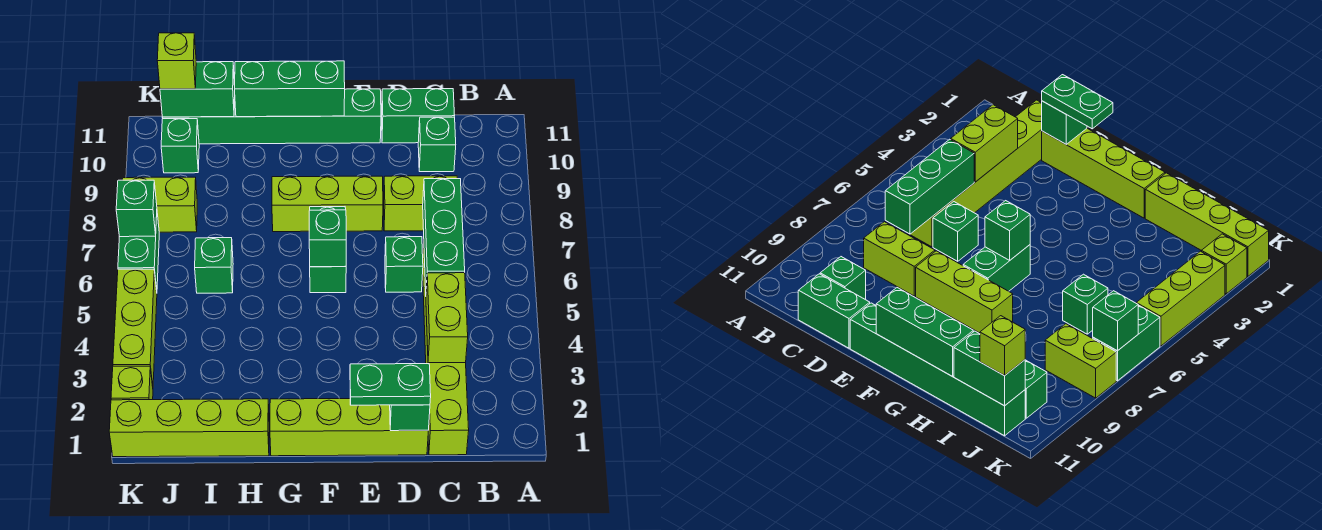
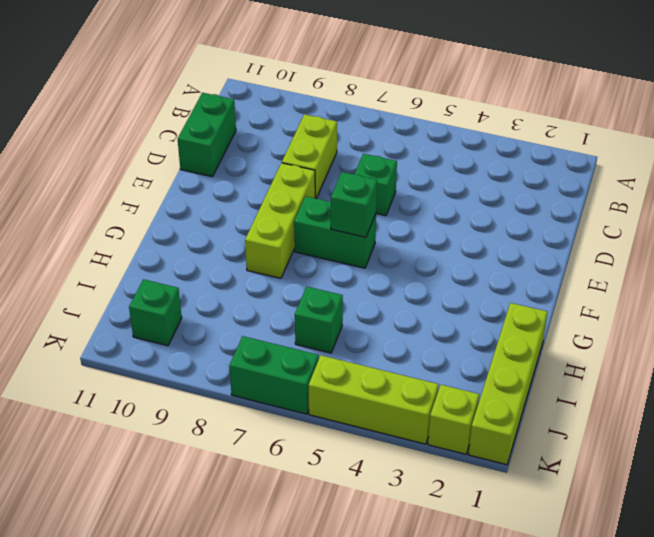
none -> lime 1x6 brick [423,241,469,455]
none -> green 1x1 brick [418,117,456,172]
none -> lime 1x4 brick [270,399,428,456]

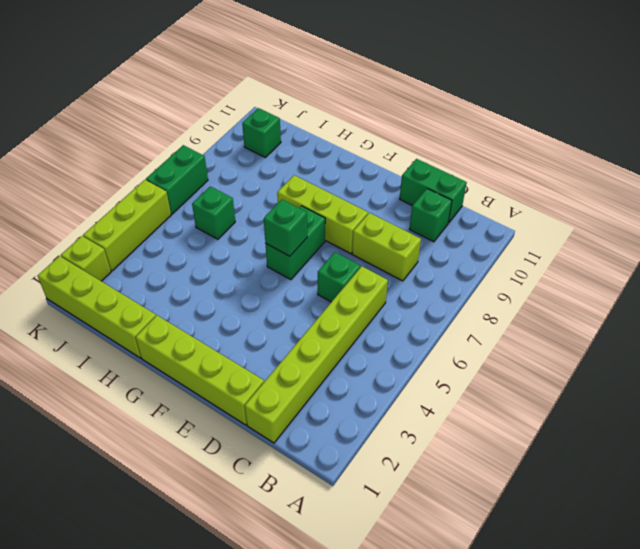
none -> green 1x6 brick [162,89,381,144]
none -> lime 1x2 brick [122,177,197,232]
none -> lime 1x2 brick [426,273,468,363]

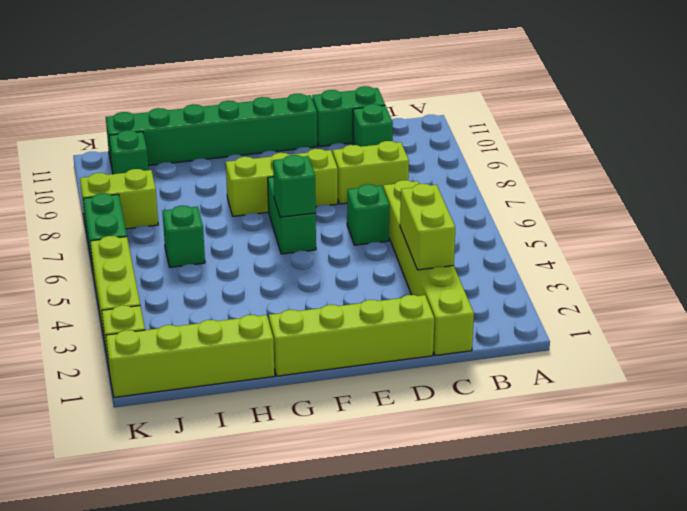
none -> green 1x3 brick [423,179,465,288]
none -> green 1x1 brick [390,405,430,431]
none -> green 1x3 brick [235,61,345,117]

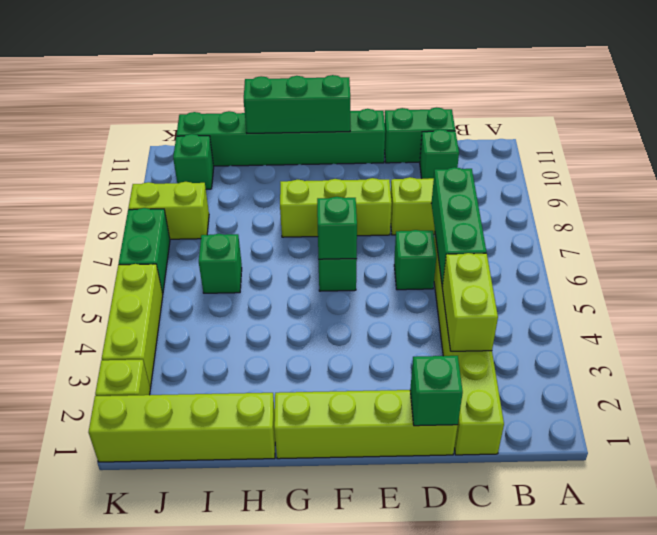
none -> green 1x2 brick [160,62,235,117]
none -> green 1x1 brick [116,180,157,237]
none -> green 1x2 plate [350,364,431,405]

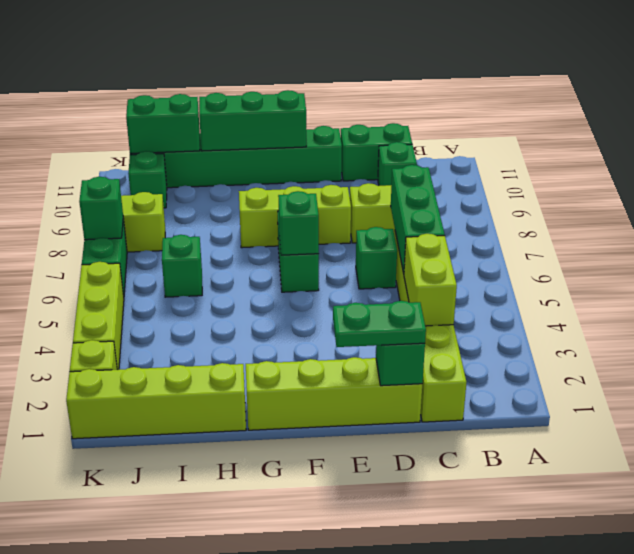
none -> lime 1x1 brick [157,33,196,89]

